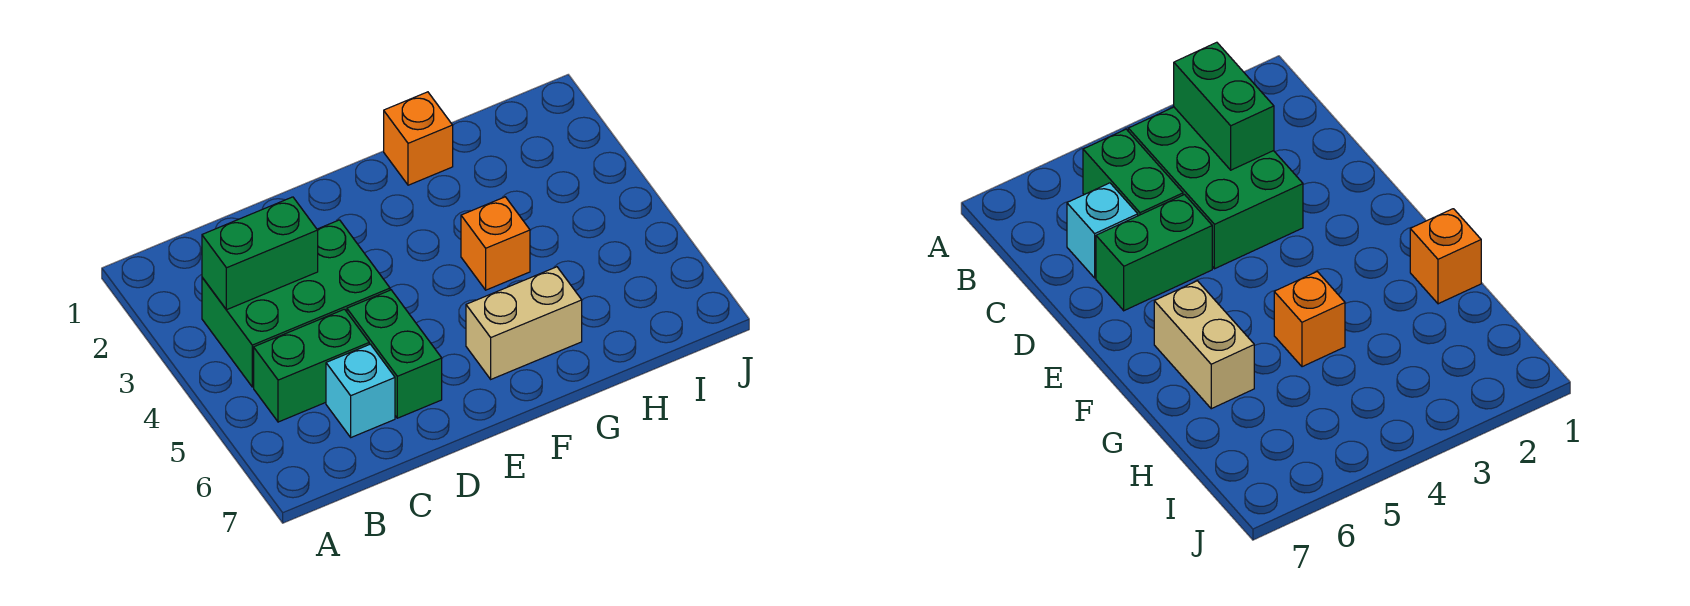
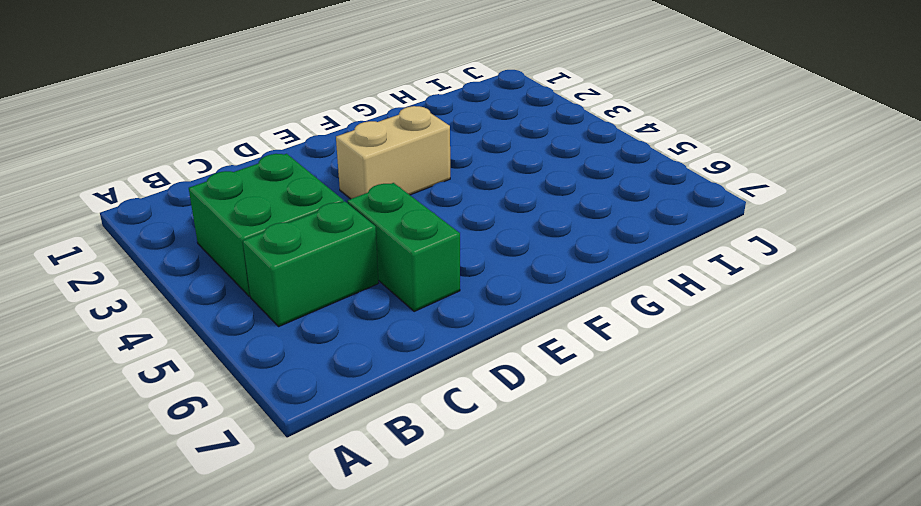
green 2x2 brick [189,154,344,297] -> green 2x3 brick [202,220,390,387]
tan 1x2 brick [336,106,450,199] -> tan 1x2 brick moved to [466,267,582,379]
none -> cyan 1x1 brick [326,344,395,437]
none -> orange 1x1 brick [384,92,453,185]

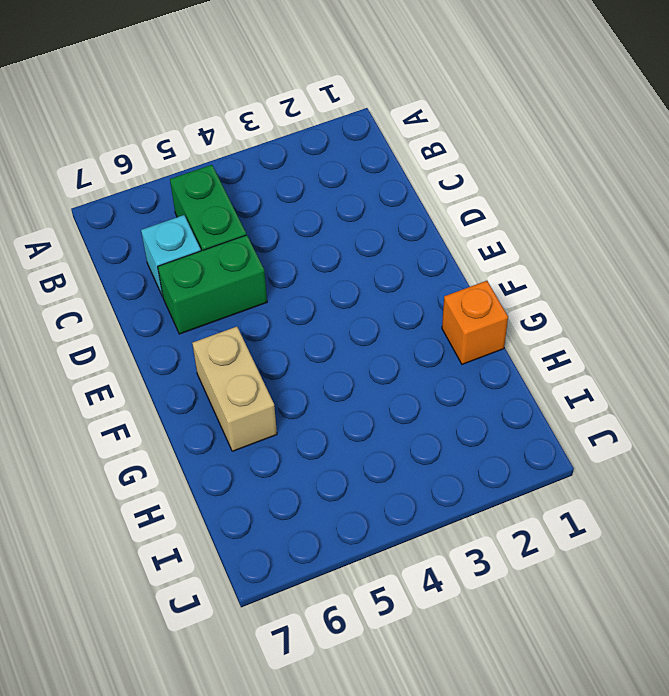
none -> green 2x3 brick [202,220,390,387]
none -> orange 1x1 brick [461,197,530,290]

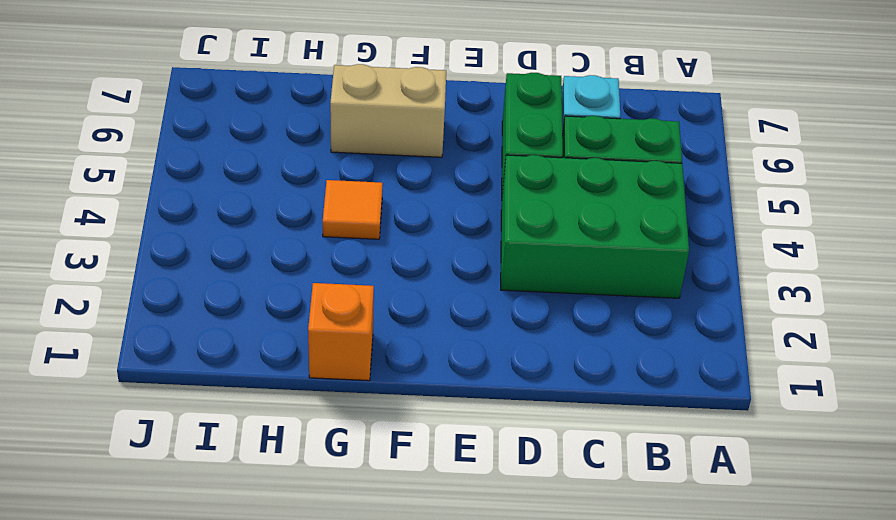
orange 1x1 tile [323,180,383,239] -> orange 1x1 brick [461,197,530,290]
none -> green 1x2 brick [202,197,318,310]

